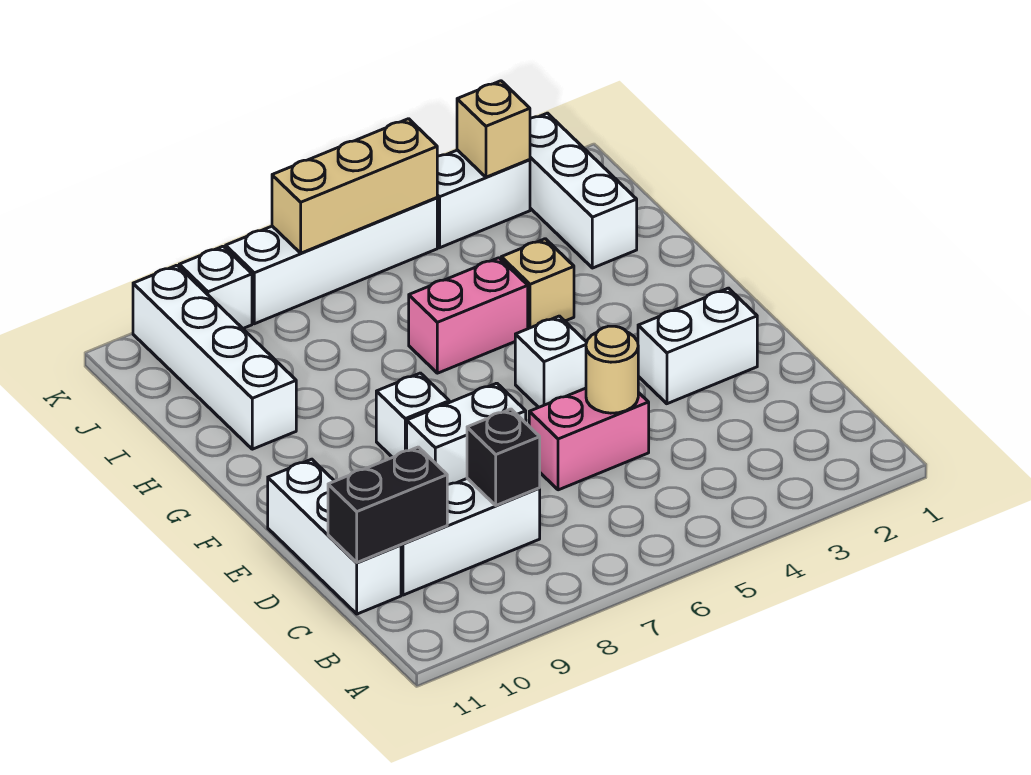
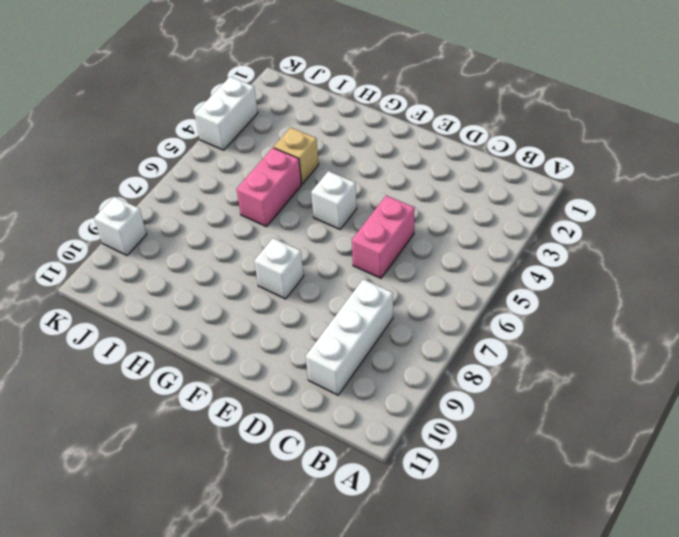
none -> white 1x3 brick [268,459,401,614]
none -> white 1x2 brick [638,288,757,404]
none -> white 1x2 brick [407,383,526,485]

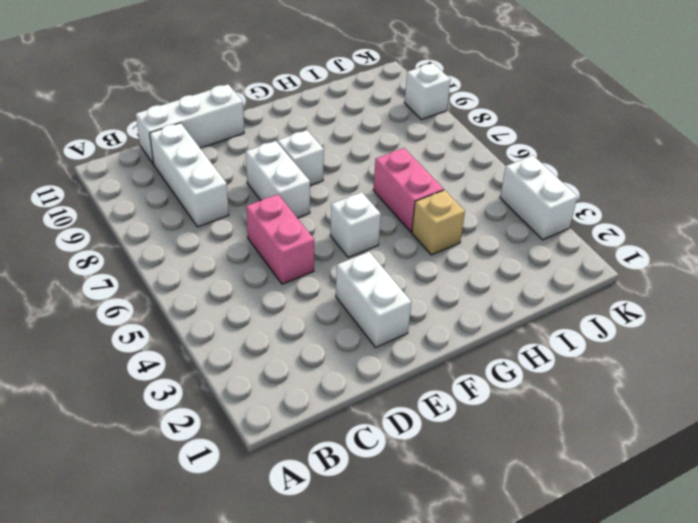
none -> white 1x4 brick [133,265,296,449]
none -> white 1x3 brick [530,113,637,268]
none -> white 1x4 brick [226,198,437,324]

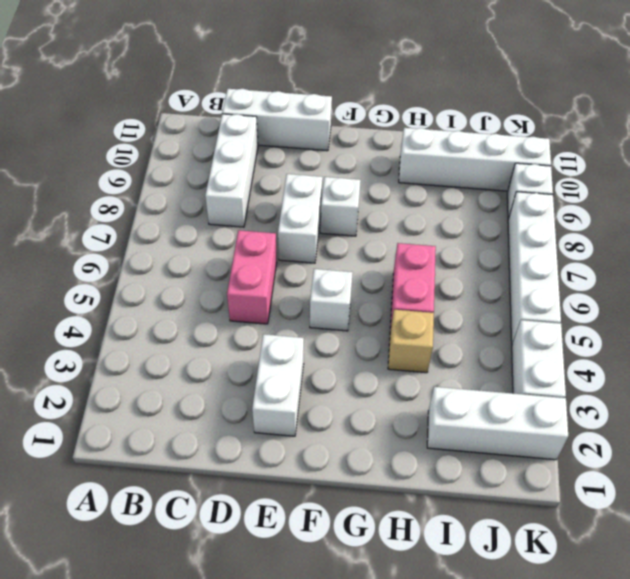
none -> black 1x1 brick [467,409,540,505]
none -> black 1x2 brick [328,447,447,562]
none -> tan 1x1 round brick [586,326,638,413]

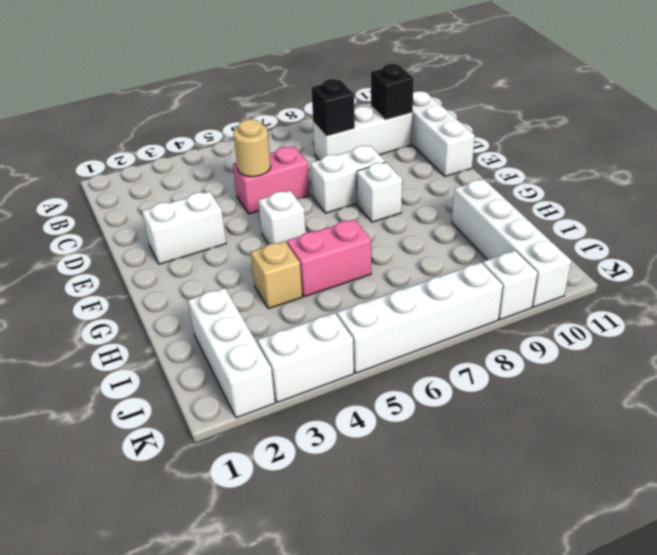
black 1x1 brick [371,64,414,120] -> black 1x2 brick [328,447,447,562]
none -> tan 1x1 brick [457,81,530,177]
none -> tan 1x3 brick [272,119,437,253]

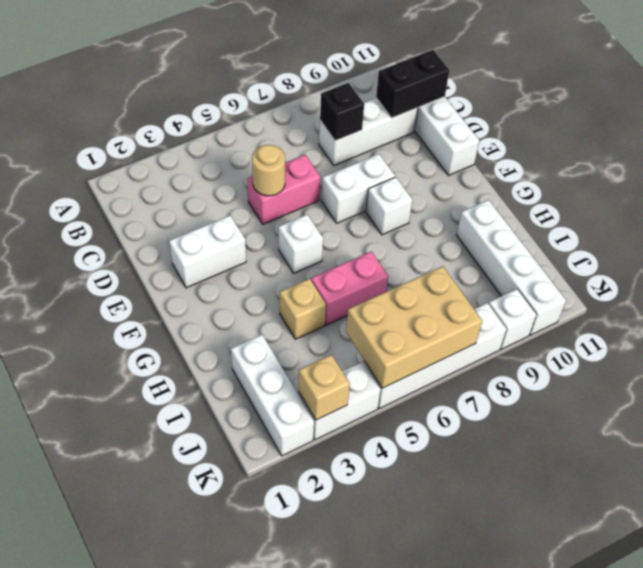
tan 2x3 brick [346,266,482,388] -> tan 1x3 brick [272,119,437,253]

